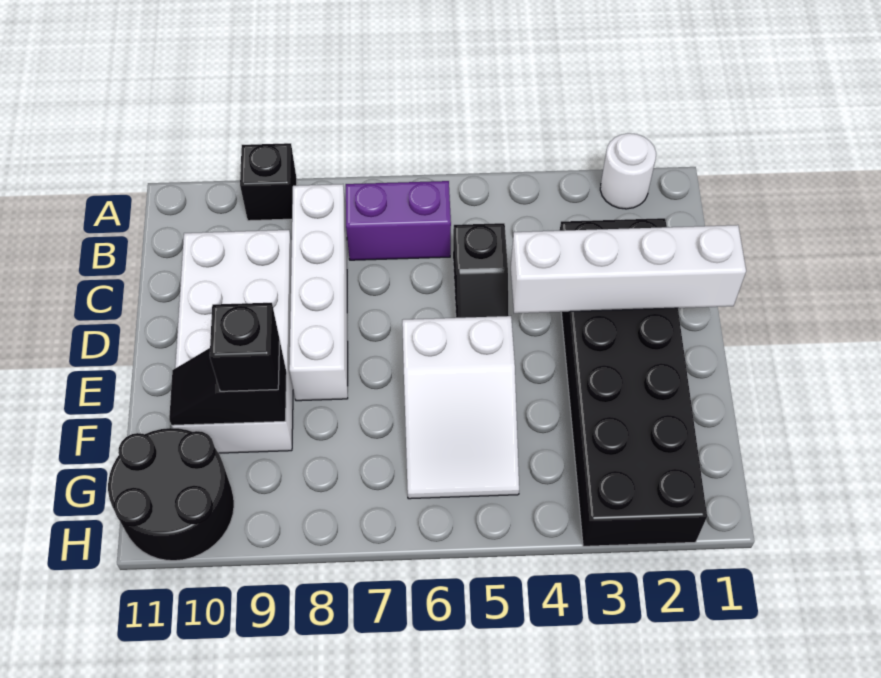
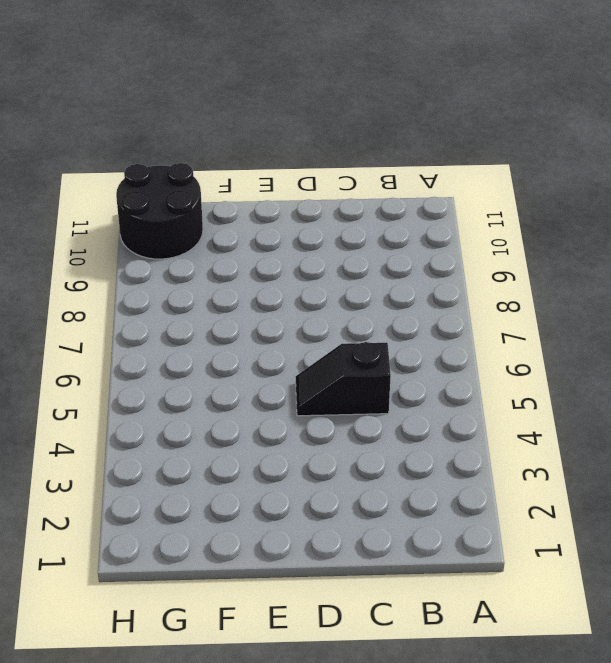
none -> white 1x1 round brick [600,133,656,209]
none -> black 1x1 brick [240,143,297,221]
none -> purple 1x2 brick [346,181,451,260]

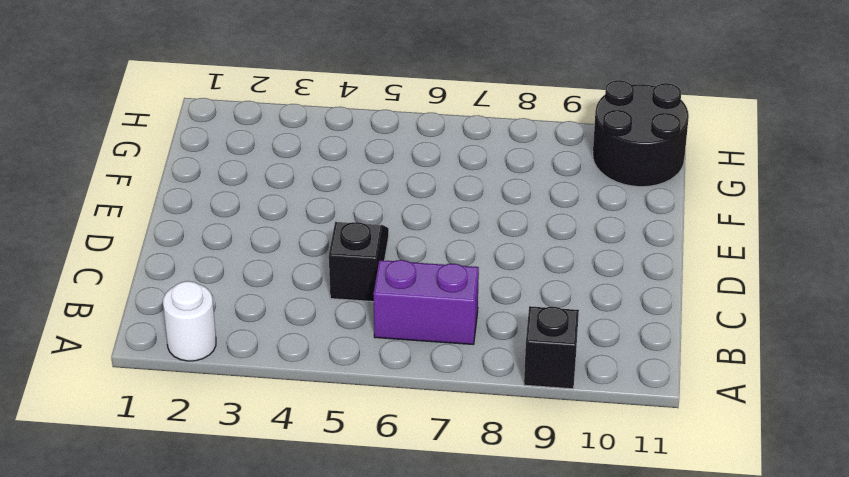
none -> white 1x4 brick [289,184,348,401]
none -> black 2x6 brick [560,218,707,546]
none -> white 2x4 brick [172,230,293,453]

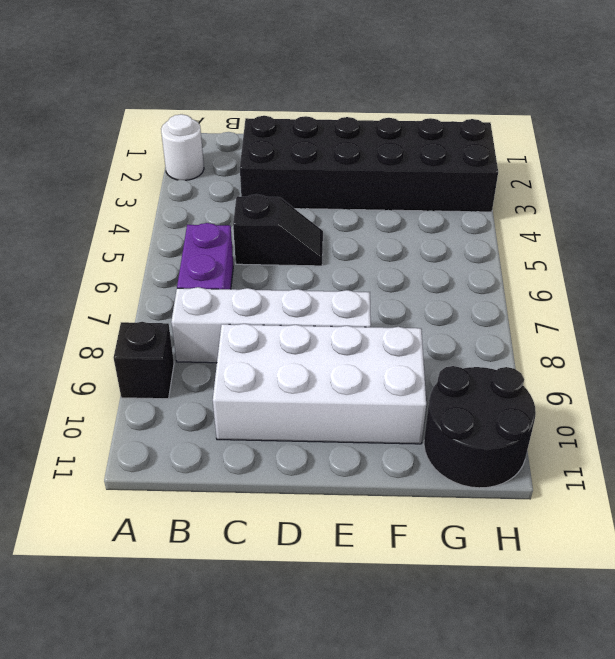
none -> white 2x3 slope [402,316,519,499]
none -> white 1x4 brick [511,225,746,313]
none -> black 1x2 slope [169,342,287,425]

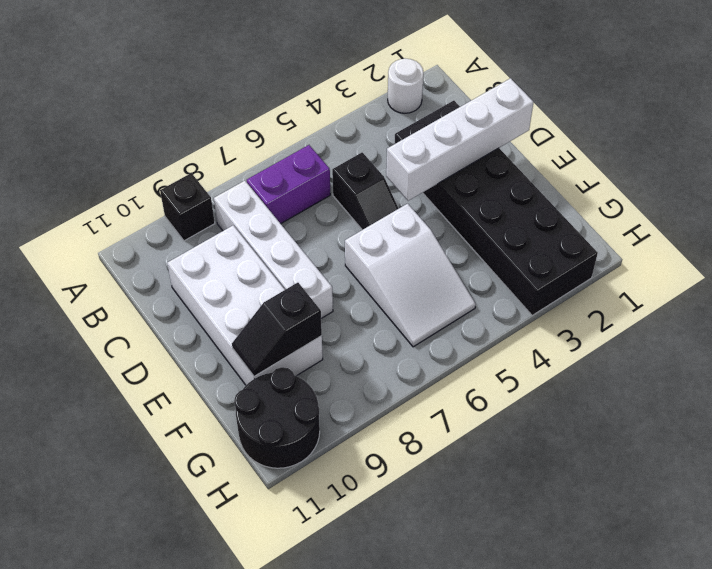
none -> black 1x1 brick [210,303,280,391]

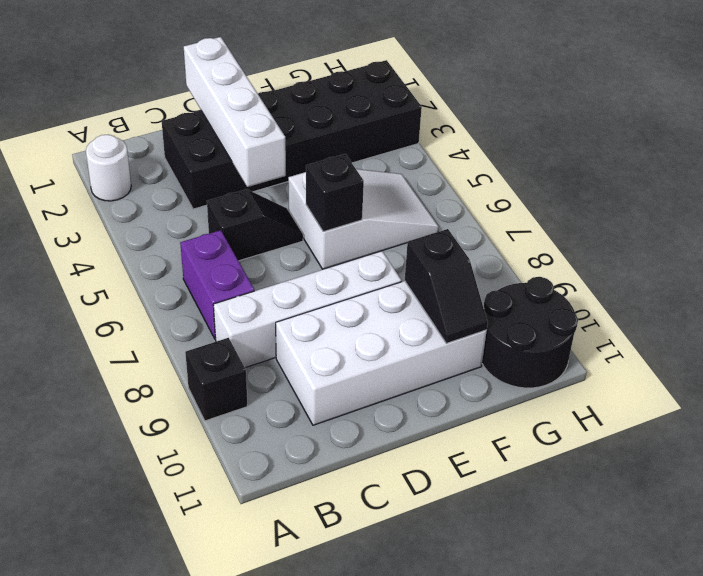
black 1x1 brick [306,154,364,232] -> black 1x1 brick moved to [210,303,280,391]

